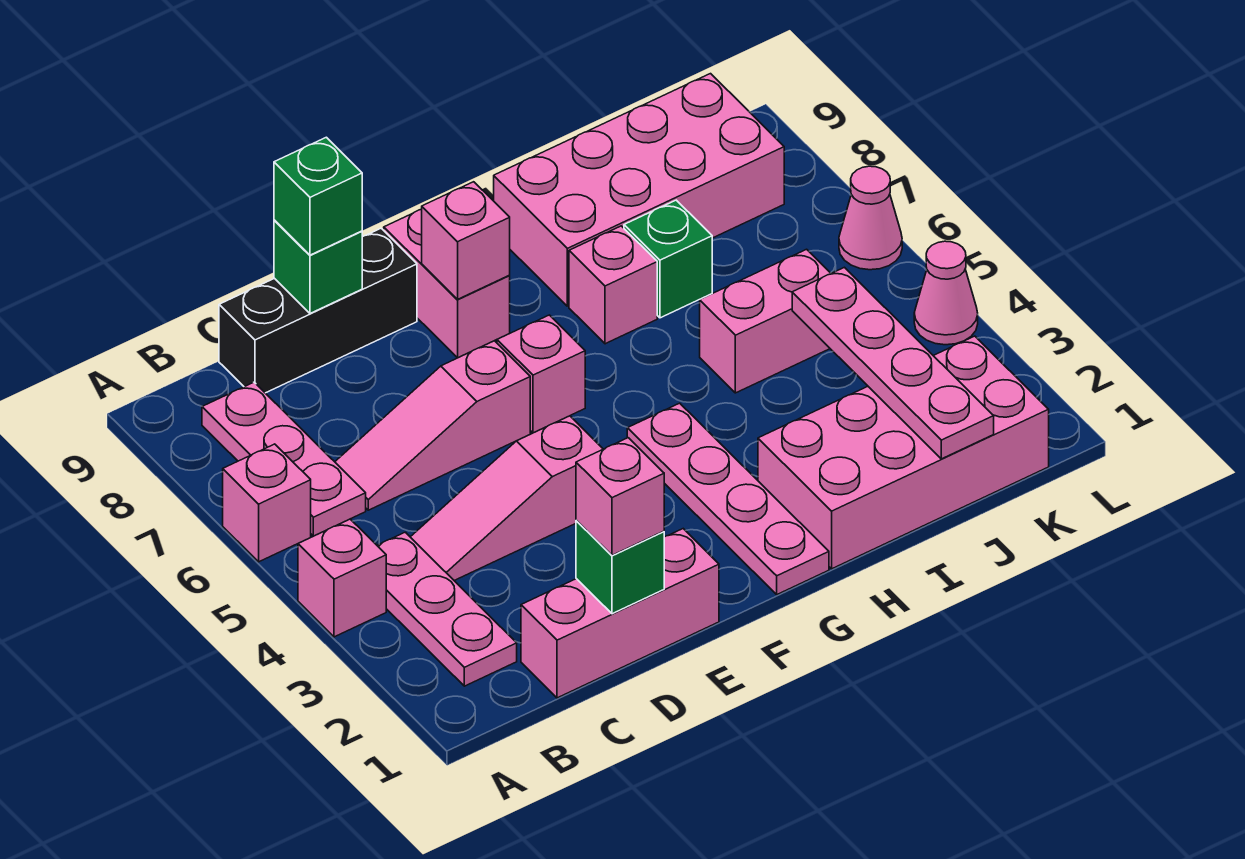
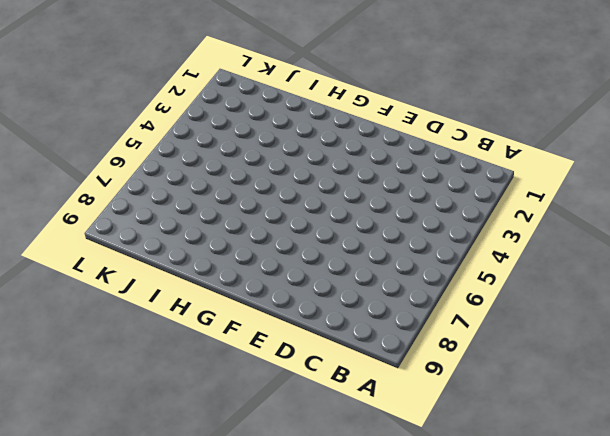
none -> pink 1x1 brick [298,519,386,637]
none -> pink 1x1 brick [223,444,311,562]
none -> pink 1x3 plate [377,532,517,686]

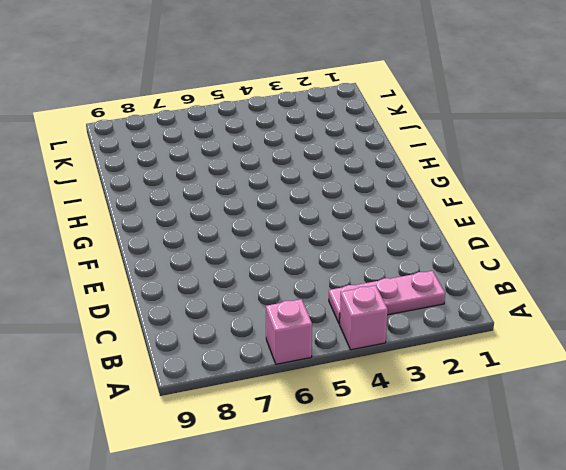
none -> pink 1x3 plate [202,382,366,536]
none -> pink 1x3 brick [521,529,719,698]
none -> pink 1x3 slope [411,416,603,580]

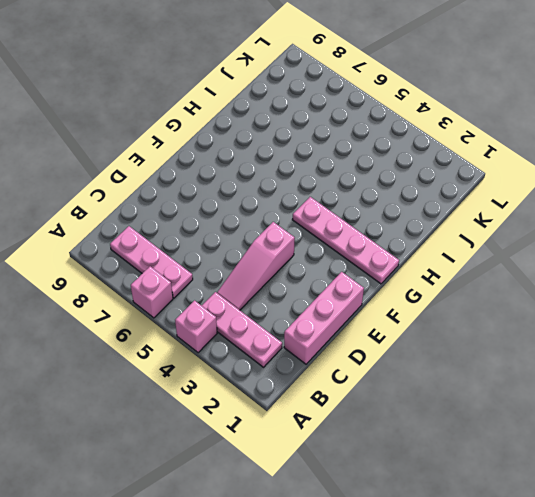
none -> pink 1x3 slope [335,341,530,510]
none -> black 1x3 brick [219,229,417,393]
none -> pink 1x1 brick [497,315,585,433]

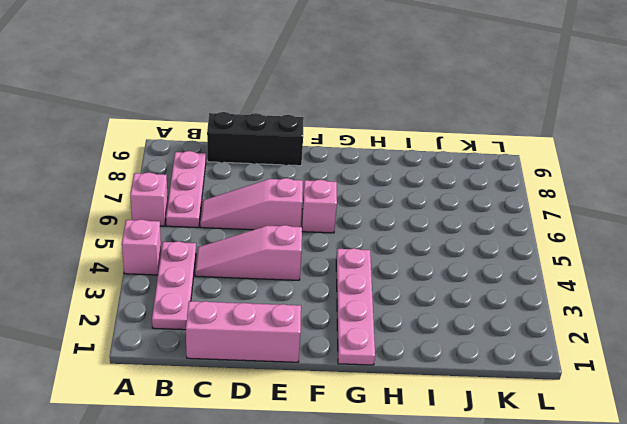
none -> pink 1x2 brick [384,209,510,358]
none -> pink 2x4 brick [758,336,1049,569]
none -> pink 1x1 brick [569,226,657,344]

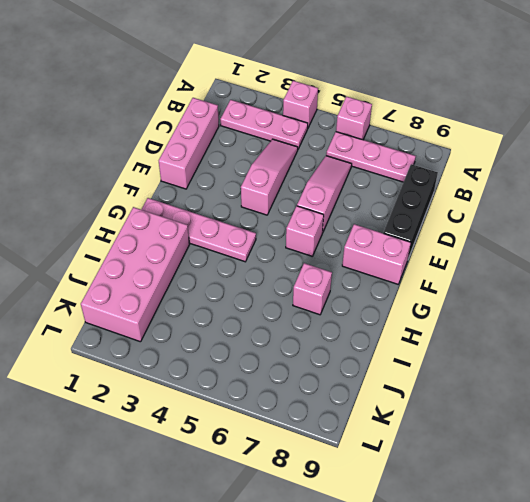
none -> pink 2x4 brick [494,74,784,306]
none -> pink 1x2 brick [700,249,831,393]
none -> green 1x1 brick [624,200,712,318]

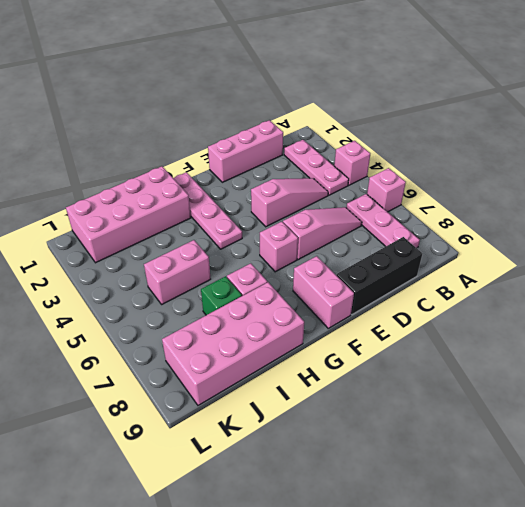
none -> pink 1x1 cone [914,241,978,345]
none -> pink 1x1 cone [839,166,902,270]
none -> green 1x1 brick [576,520,664,614]

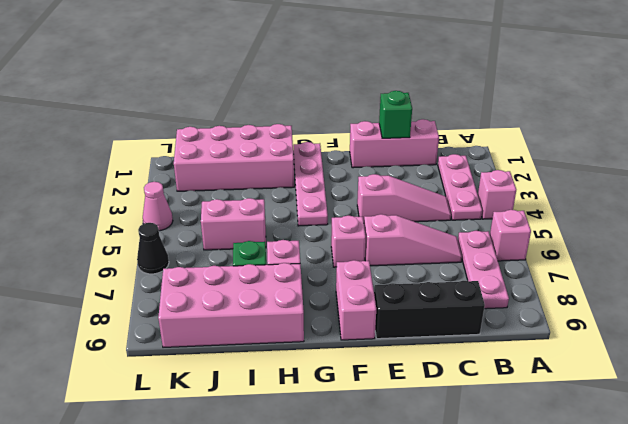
black 1x1 cone [137,223,169,274] -> pink 1x1 cone [839,166,902,270]
none -> green 1x1 brick [274,220,362,313]
none -> pink 1x1 brick [422,182,510,299]
none -> pink 1x4 plate [792,267,994,459]

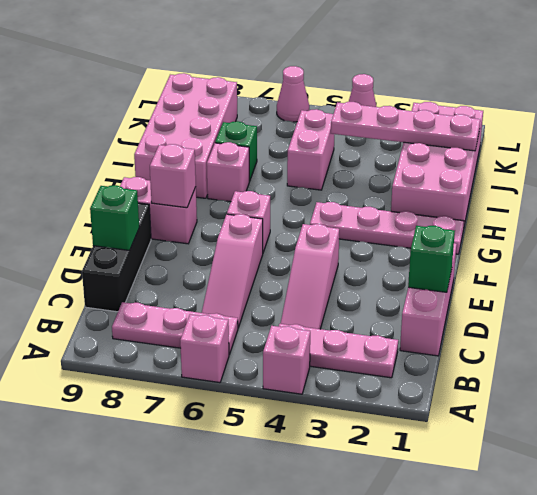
none -> pink 1x1 brick [576,438,664,555]
none -> green 1x1 brick [274,137,362,255]

